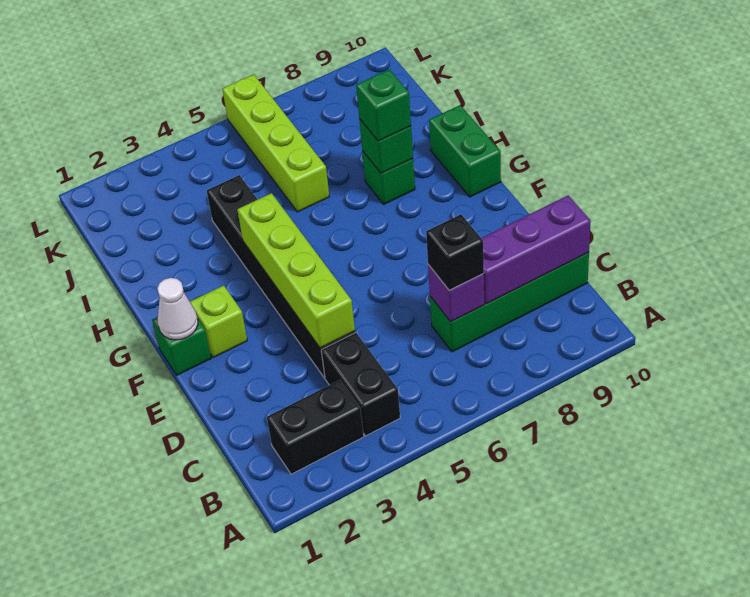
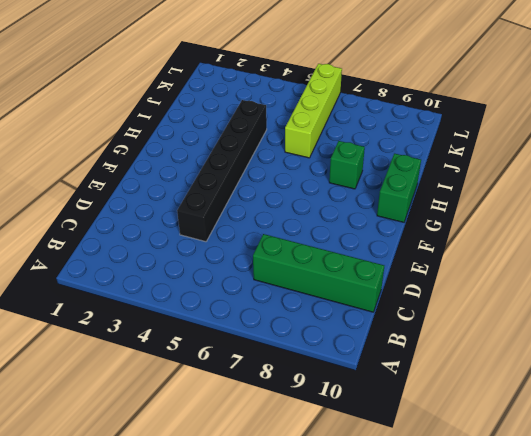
none -> black 1x2 brick [267,380,364,474]
none -> black 1x2 brick [321,333,400,436]
none -> green 1x1 brick [152,317,211,375]

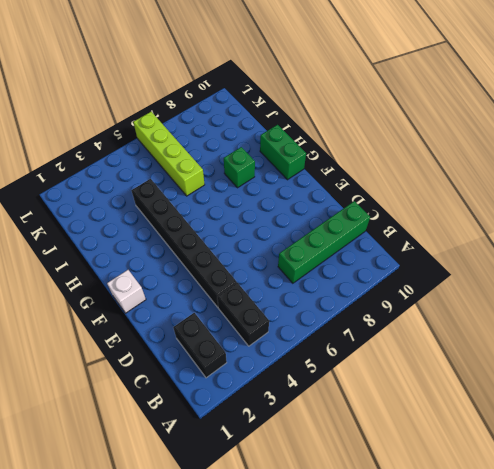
black 1x2 brick [173,313,227,378] -> black 1x2 brick turned to [267,380,364,474]
white 1x1 brick [107,270,146,313] -> green 1x1 brick [152,317,211,375]
none -> lime 1x1 brick [190,285,247,358]
none -> purple 1x1 brick [428,265,485,322]
none -> purple 1x3 brick [481,196,591,304]

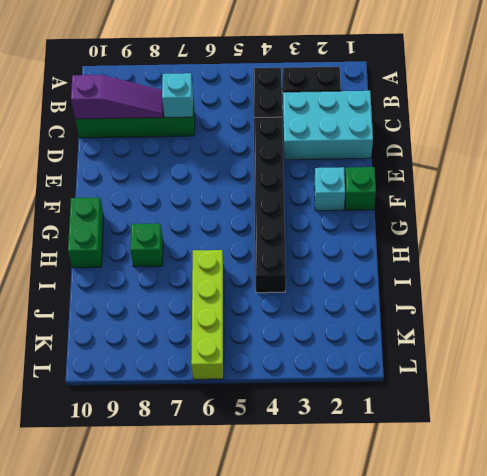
cyan 2x3 brick [283,91,373,160] -> none
cyan 1x1 brick [162,73,193,118] -> purple 1x1 brick [428,265,485,322]
purple 1x3 slope [71,75,163,119] -> purple 1x3 brick [481,196,591,304]
cyan 1x1 brick [314,167,345,211] -> lime 1x1 brick [190,285,247,358]
none -> lime 1x4 brick [237,193,355,348]
none -> white 1x1 cone [157,278,198,340]
none -> green 1x1 brick [359,119,413,173]

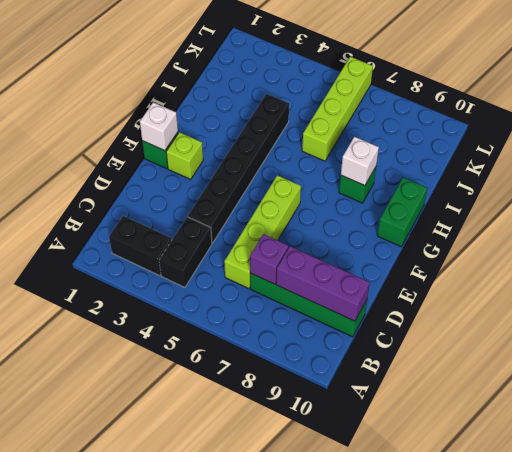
lime 1x4 brick [224,175,301,289] -> lime 1x4 brick moved to [237,193,355,348]
white 1x1 brick [140,102,178,151] -> white 1x1 cone [157,278,198,340]
white 1x1 brick [341,137,379,186] -> green 1x1 brick [359,119,413,173]
none -> black 1x1 brick [426,214,484,290]
none -> green 1x1 brick [356,70,411,141]

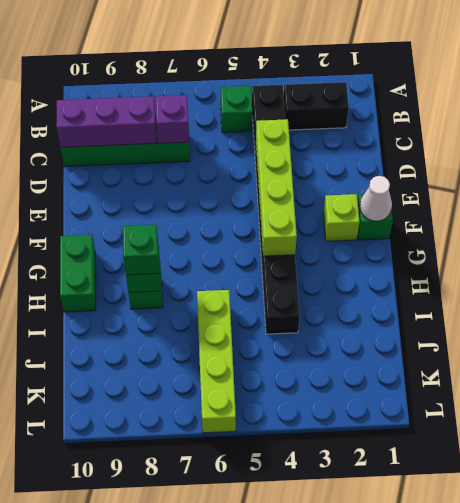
green 1x1 brick [220,86,252,133] -> none
none -> black 1x1 brick [426,214,484,290]

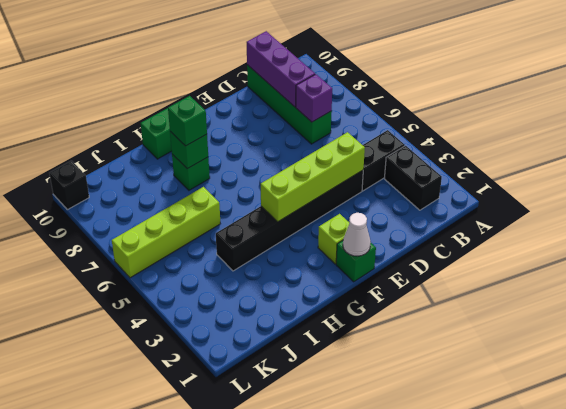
black 1x1 brick [49,161,89,210] -> black 1x1 brick moved to [426,214,484,290]

